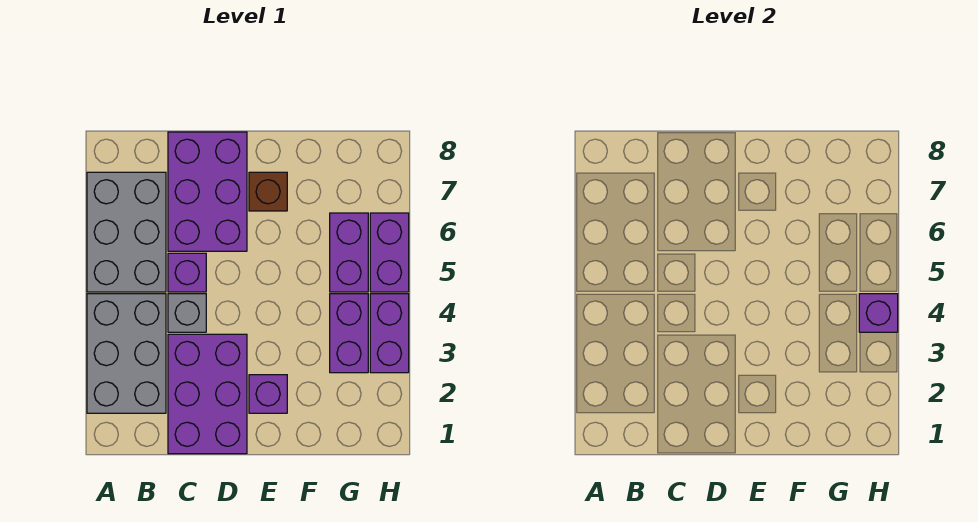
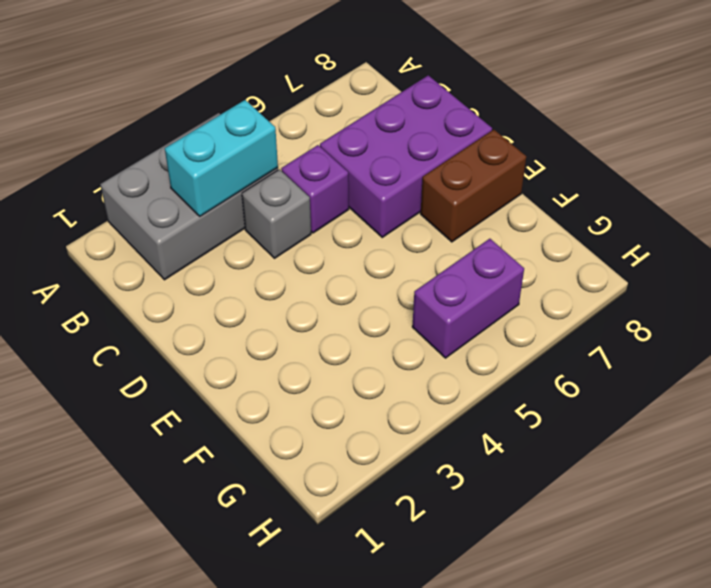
cyan 1x2 brick [165,100,278,216] -> none
brown 1x2 brick [421,130,526,242] -> brown 1x1 brick [249,172,287,211]
none -> grey 2x3 brick [87,172,166,292]
none -> purple 2x3 brick [168,334,247,454]
none -> purple 1x1 brick [249,375,287,413]

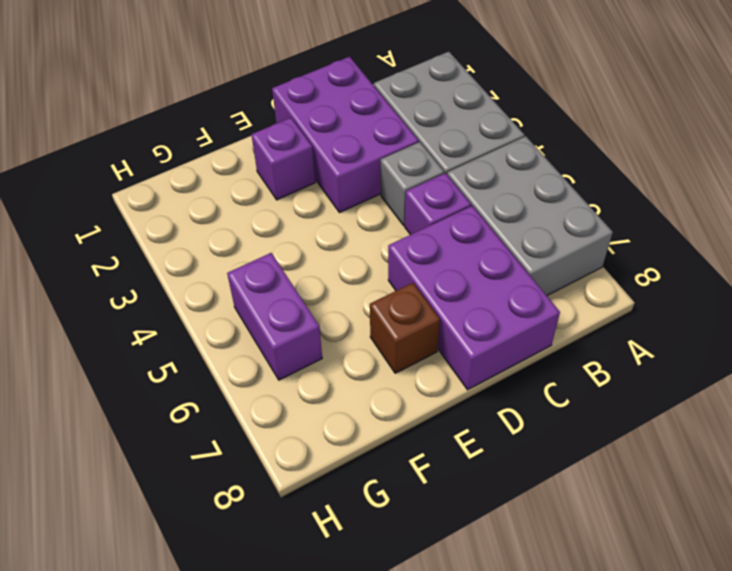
none -> purple 1x2 brick [330,294,368,373]
none -> purple 1x2 brick [370,294,409,373]
none -> purple 1x2 brick [370,213,409,292]

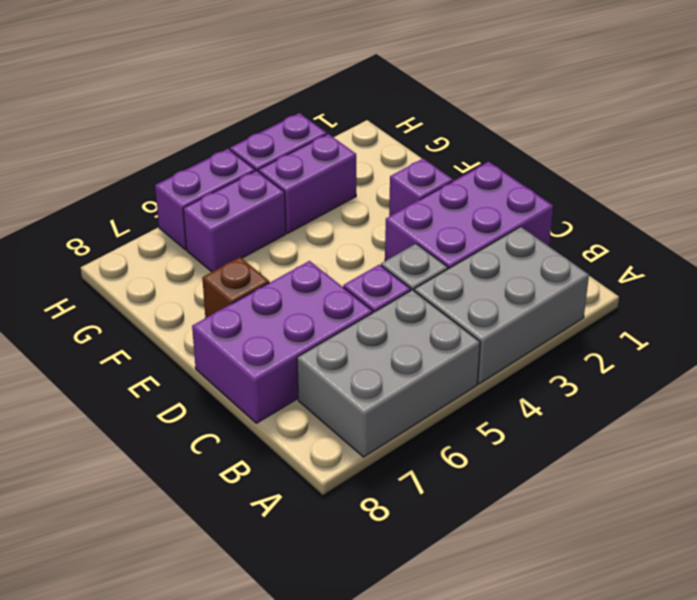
none -> purple 1x1 brick [859,294,898,332]

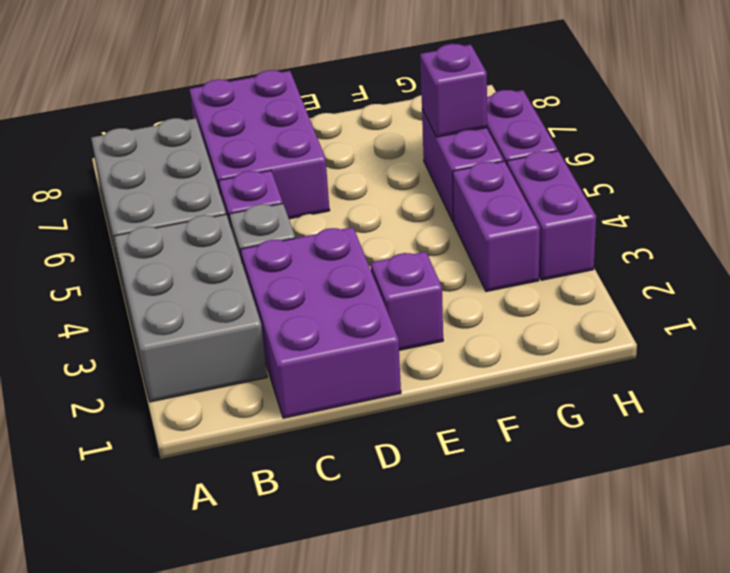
purple 1x1 brick [420,44,487,137] -> purple 1x1 brick moved to [859,294,898,332]
none -> brown 1x1 brick [249,172,287,211]

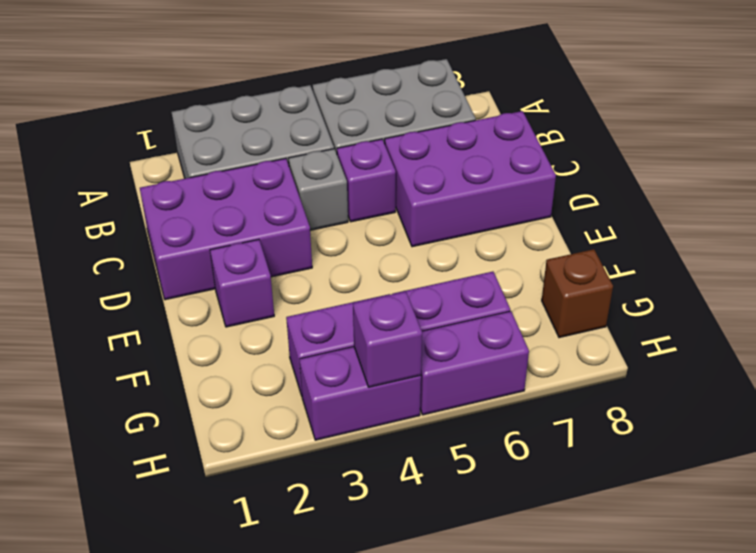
brown 1x1 brick [542,249,613,338] -> brown 1x1 brick moved to [249,172,287,211]

